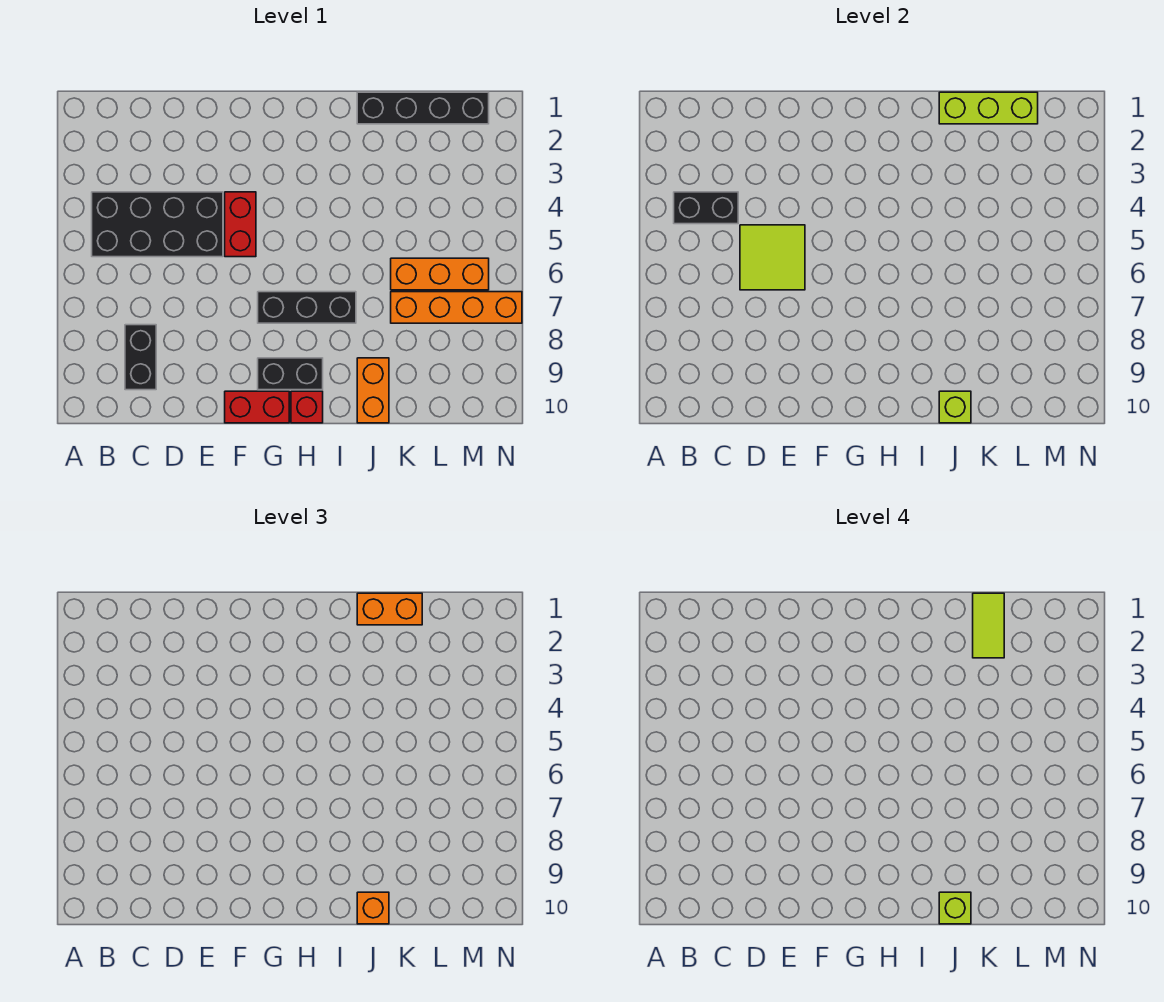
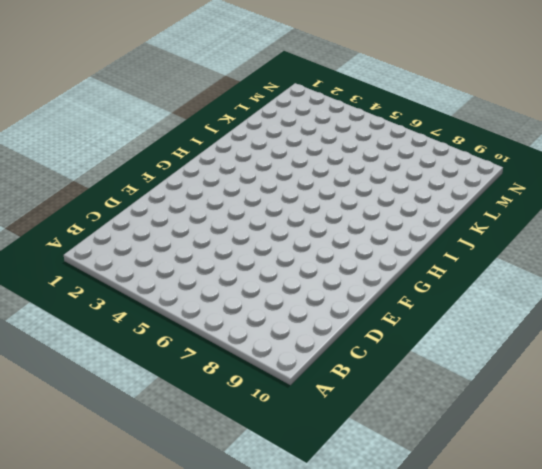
none -> black 2x4 brick [92,192,223,257]
none -> black 1x2 brick [125,325,156,390]
none -> red 1x2 brick [225,192,256,257]

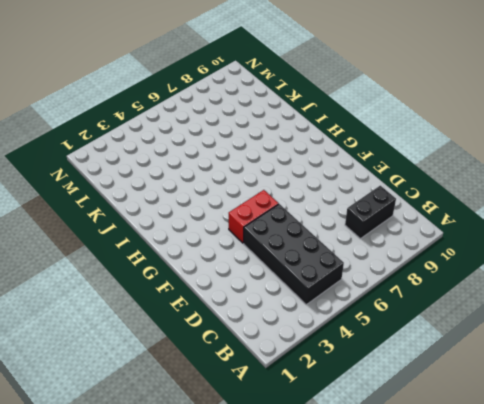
none -> red 1x2 brick [225,391,289,423]
none -> black 1x3 brick [258,292,356,323]
none -> black 1x2 brick [258,358,323,390]

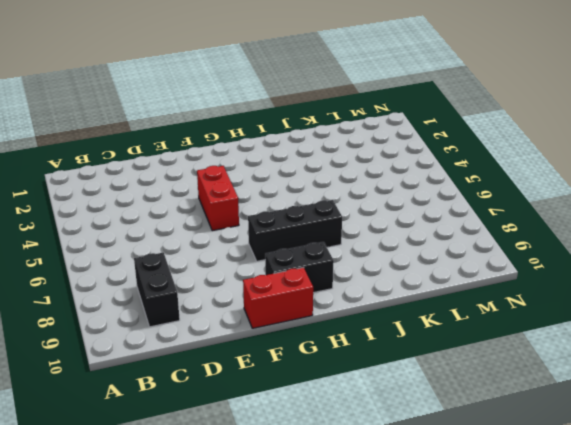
none -> black 2x4 brick [92,192,223,257]
none -> red 1x1 brick [291,391,323,423]
none -> black 1x4 brick [357,92,489,124]

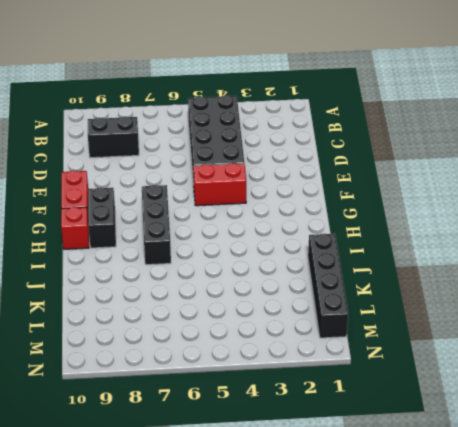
none -> orange 1x2 brick [357,358,389,423]
none -> orange 1x3 brick [391,258,489,290]
none -> orange 1x4 brick [391,292,522,323]

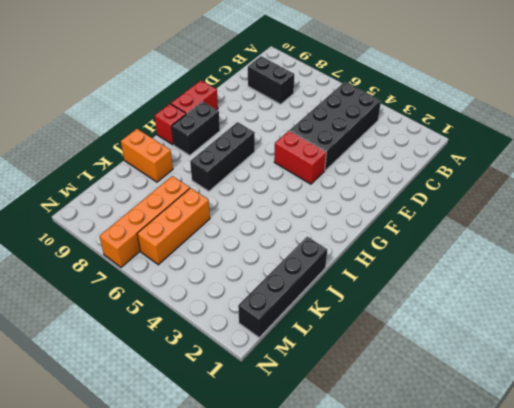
none -> black 1x2 brick [674,192,738,224]
none -> lime 2x2 tile [740,225,805,290]
none -> lime 1x3 brick [939,92,1038,124]

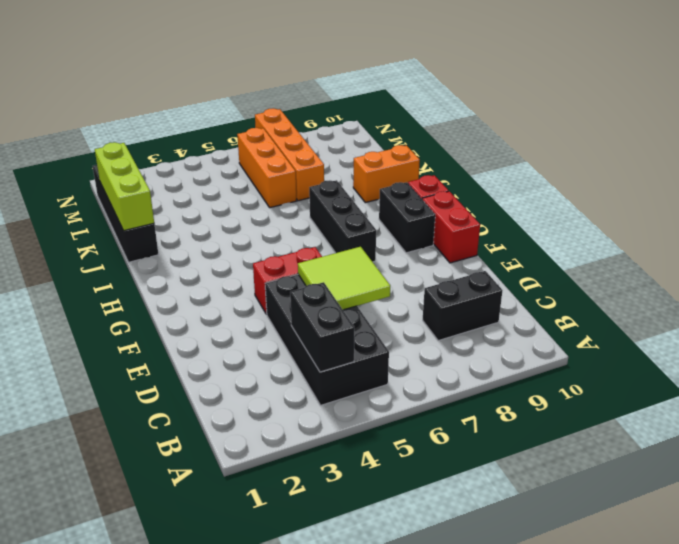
none -> lime 1x1 brick [939,391,971,423]
none -> orange 1x2 brick [357,593,422,625]
none -> orange 1x1 brick [357,892,389,924]

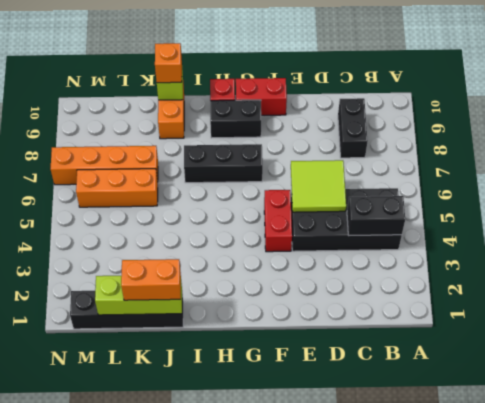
none -> lime 1x1 brick [939,892,971,924]
none -> lime 1x2 tile [973,593,1004,658]

